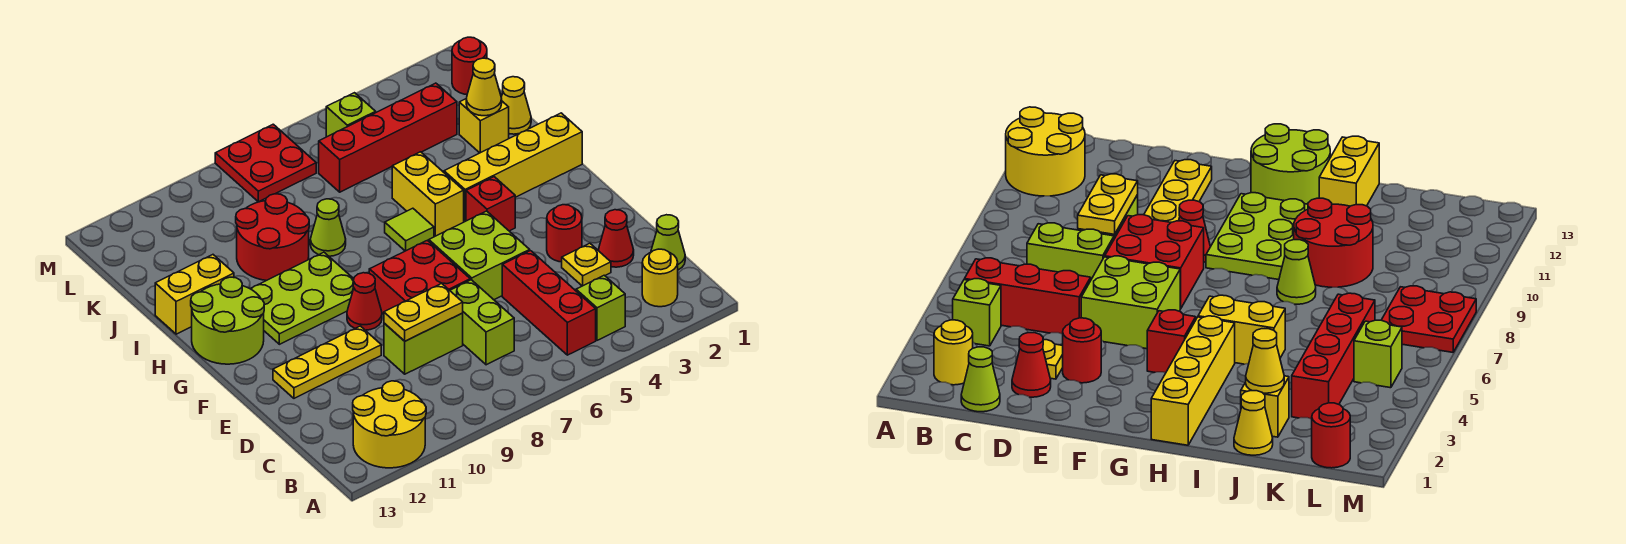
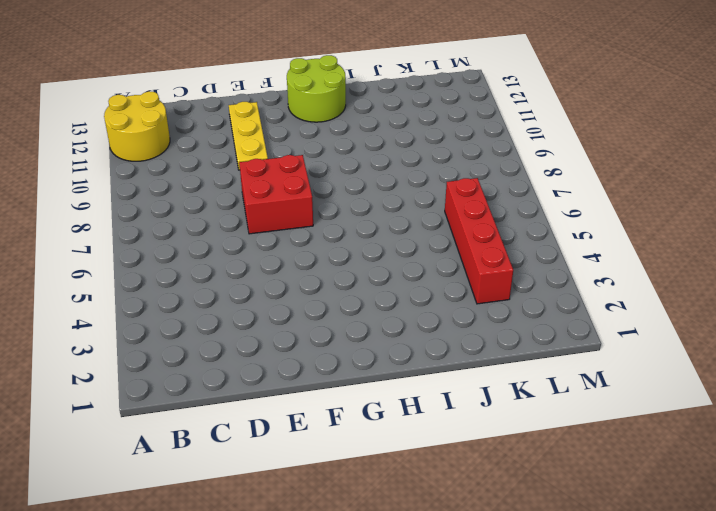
none -> yellow 1x1 round brick [642,249,678,307]
none -> lime 1x1 brick [576,275,625,340]
none -> red 1x3 brick [502,251,596,355]
none -> lime 1x1 cone [651,215,685,270]

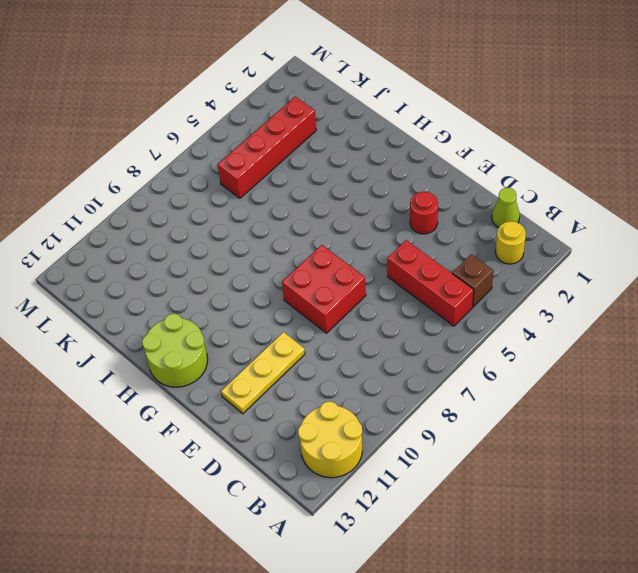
brown 1x1 brick [453,254,493,307] -> lime 1x1 brick [576,275,625,340]
none -> lime 1x2 brick [450,280,514,365]
none -> red 1x1 cone [598,210,634,267]
none -> yellow 1x1 plate [562,243,611,286]
none -> lime 1x2 brick [384,313,463,374]

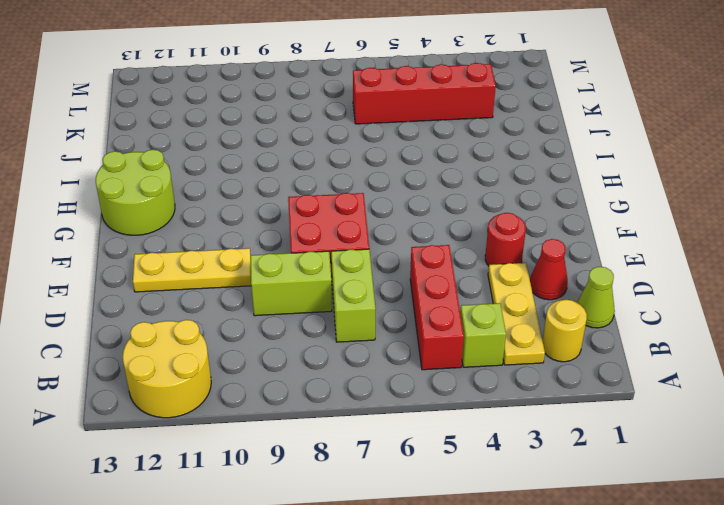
yellow 1x3 plate [488,263,545,365] -> yellow 1x1 plate [562,243,611,286]
none -> lime 2x2 brick [429,211,530,300]
none -> red 1x1 cone [347,273,382,330]
none -> red 1x1 brick [466,177,515,231]
none -> lime 2x3 plate [250,252,354,344]

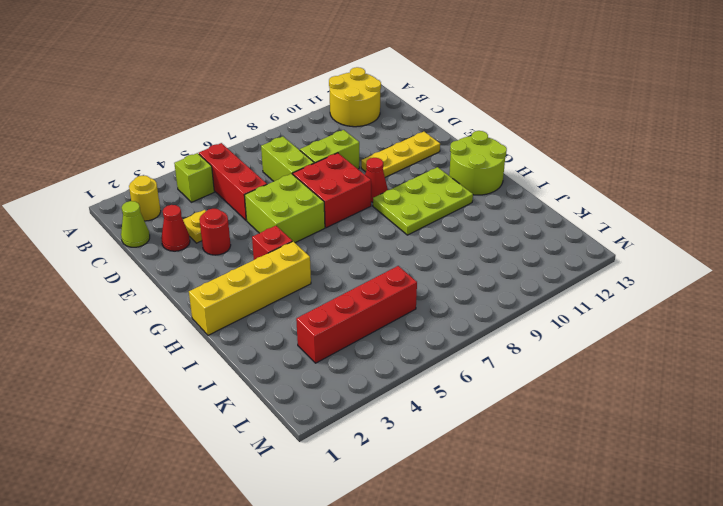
none -> yellow 1x2 brick [392,152,464,236]
none -> lime 1x1 tile [385,208,434,251]
none -> lime 1x1 cone [310,199,346,256]
none -> red 2x2 round brick [236,194,309,281]

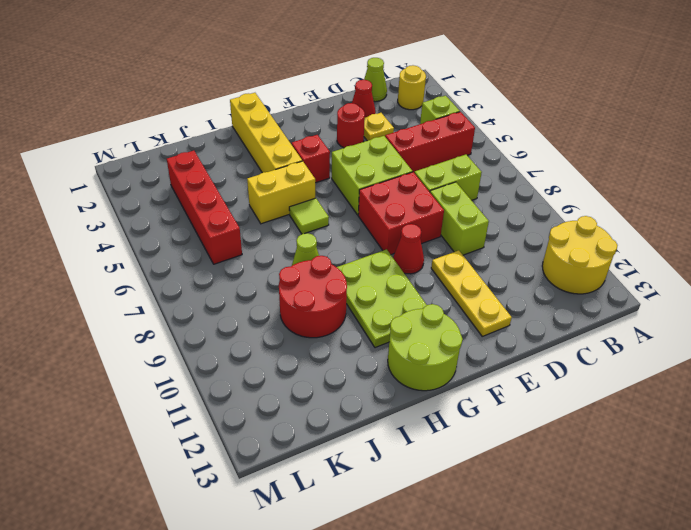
none -> yellow 1x2 brick [155,255,234,334]
none -> yellow 1x1 cone [501,77,531,134]
none -> yellow 1x1 brick [459,99,509,153]
none -> red 1x1 round brick [452,37,487,94]

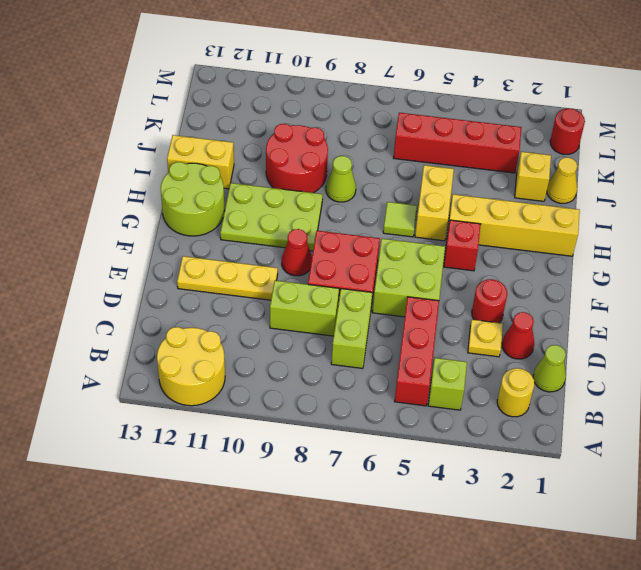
none -> lime 1x1 brick [326,93,376,137]
none -> red 2x2 plate [215,124,316,202]
none -> yellow 1x2 plate [384,283,463,341]
none -> yellow 1x1 cone [466,58,502,116]

